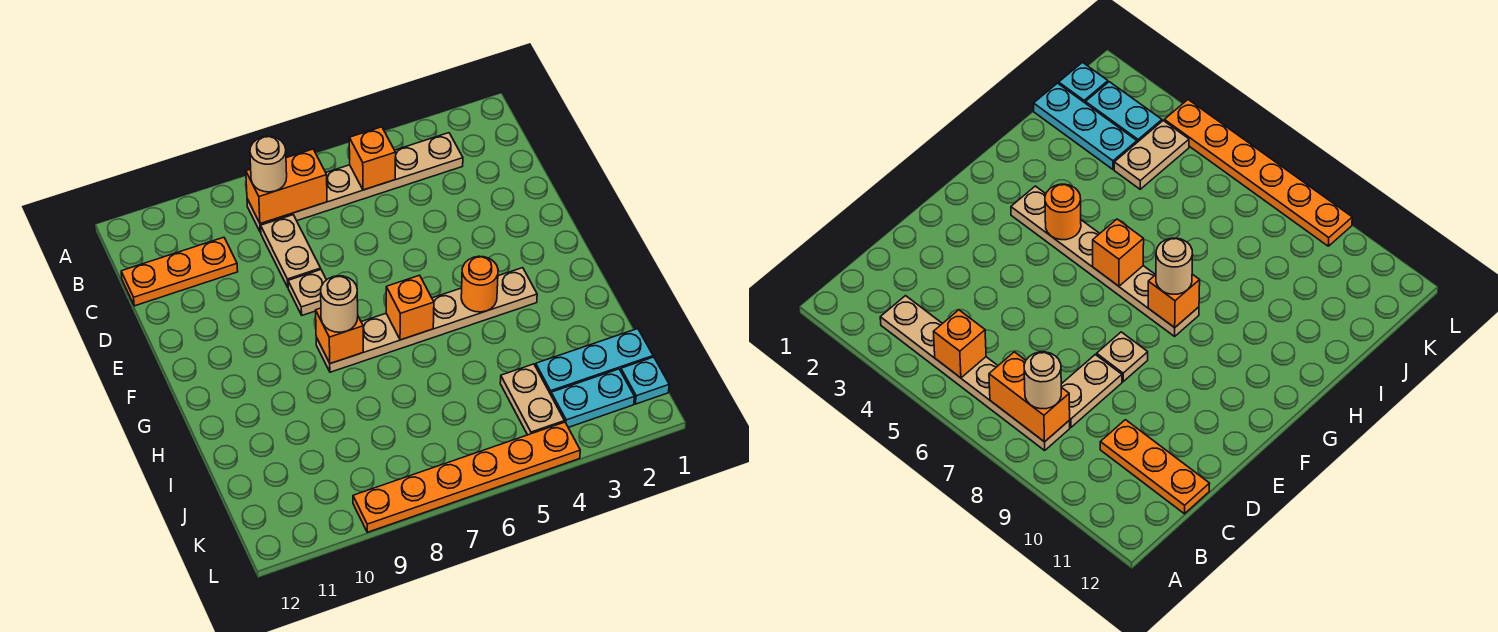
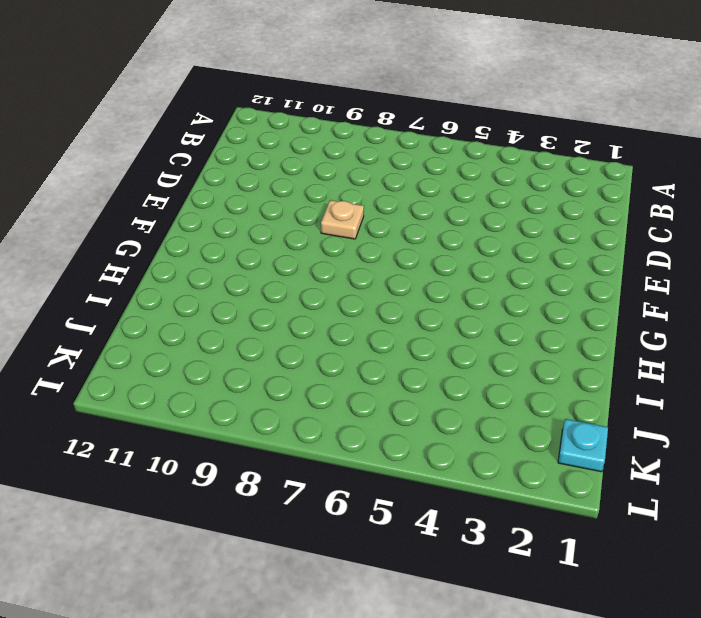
none -> tan 1x6 plate [247,133,463,233]
none -> tan 1x2 plate [261,215,321,287]
none -> orange 1x3 plate [121,237,238,306]

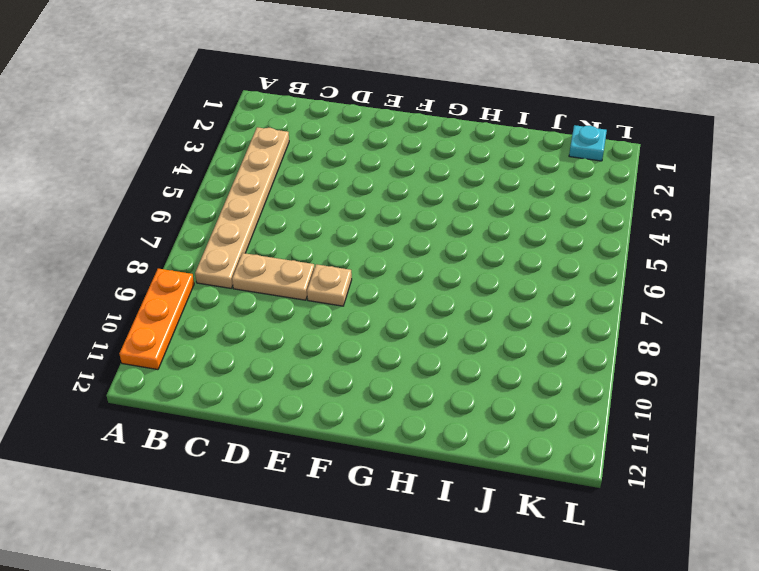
orange 1x3 plate [119,269,194,370] -> orange 1x3 plate moved to [121,237,238,306]
none -> tan 1x6 plate [316,268,537,372]
none -> cyan 1x3 plate [536,329,653,394]
none -> tan 1x2 plate [500,364,564,435]

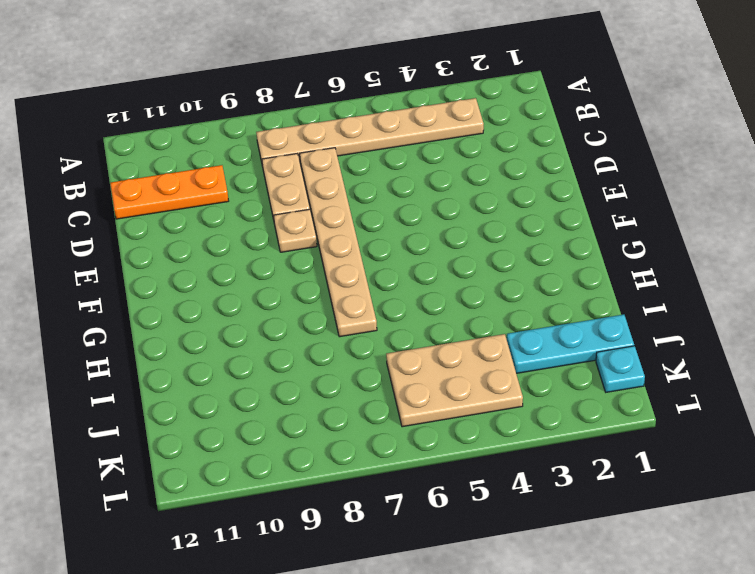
tan 1x6 plate [300,148,377,337] -> tan 1x6 plate turned to [316,268,537,372]
tan 2x3 plate [386,334,523,427] -> tan 1x2 plate [500,364,564,435]
none -> cyan 1x2 plate [551,369,634,427]
none -> orange 1x6 plate [353,422,580,532]
none -> orange 1x1 brick [349,127,396,190]

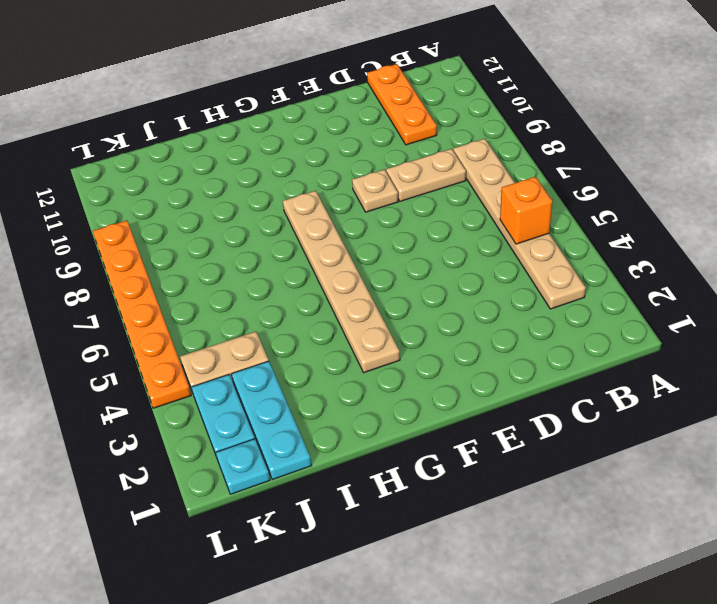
none -> orange 1x2 brick [246,149,327,224]
none -> orange 1x1 round brick [461,256,498,312]
none -> orange 1x1 brick [386,275,434,340]

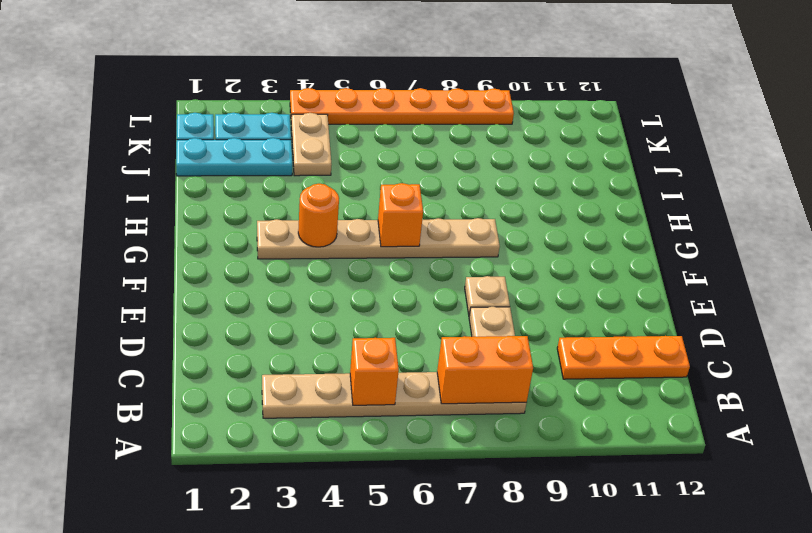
none -> orange 1x1 brick [316,308,363,364]
none -> tan 1x1 round brick [250,136,287,192]
none -> tan 1x1 round brick [321,276,358,332]

